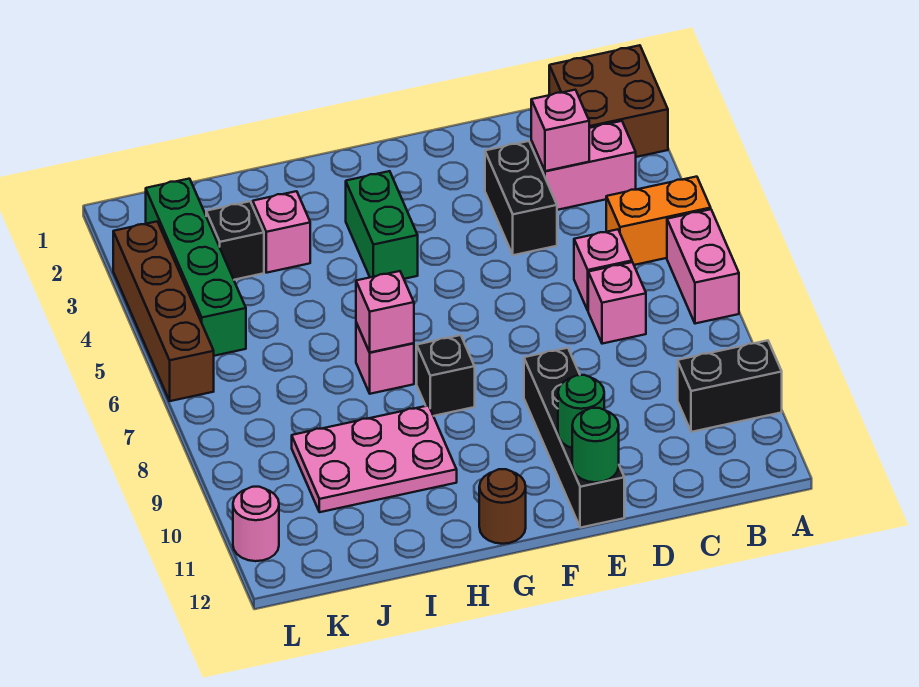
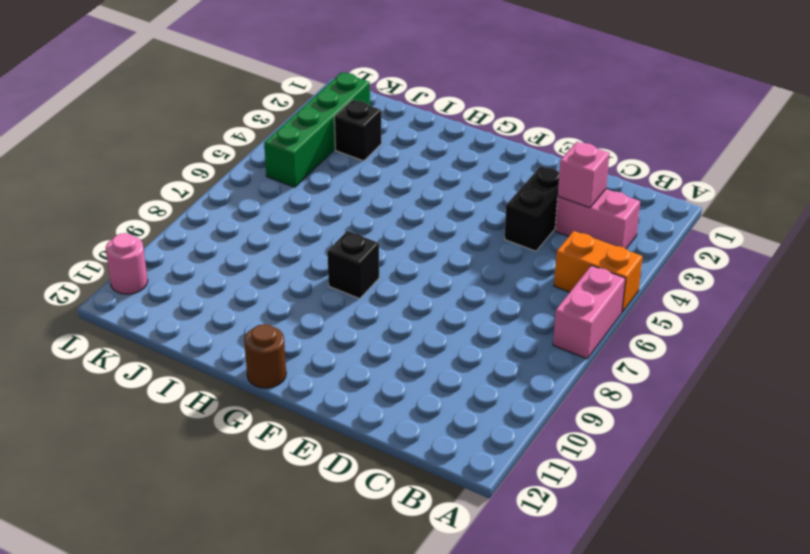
none -> brown 2x2 brick [549,45,668,157]
none -> black 1x2 brick [678,340,782,432]
none -> pink 1x1 brick [574,229,632,310]

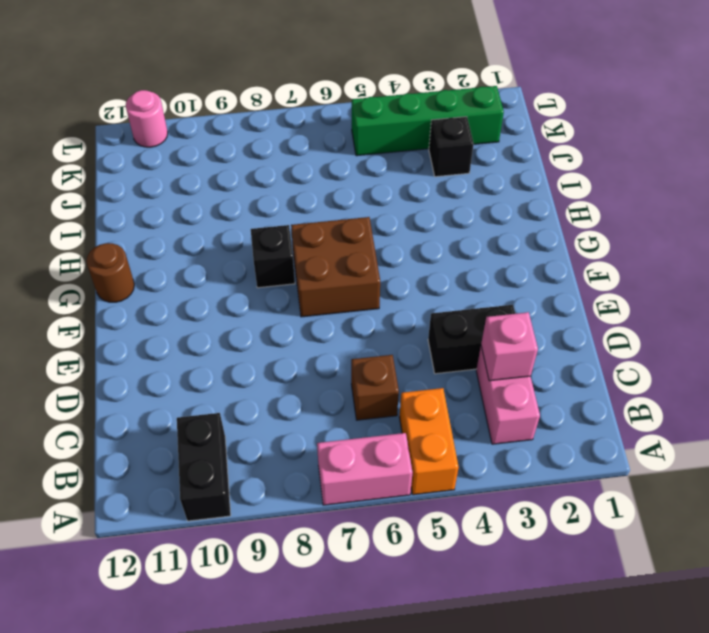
brown 1x1 brick [351,355,399,420] -> pink 1x1 brick [574,229,632,310]
brown 2x2 brick [291,217,380,317] -> brown 2x2 brick moved to [549,45,668,157]
none -> pink 1x1 brick [588,262,646,344]
none -> black 1x4 brick [524,348,624,528]
none -> green 1x2 brick [346,171,418,279]

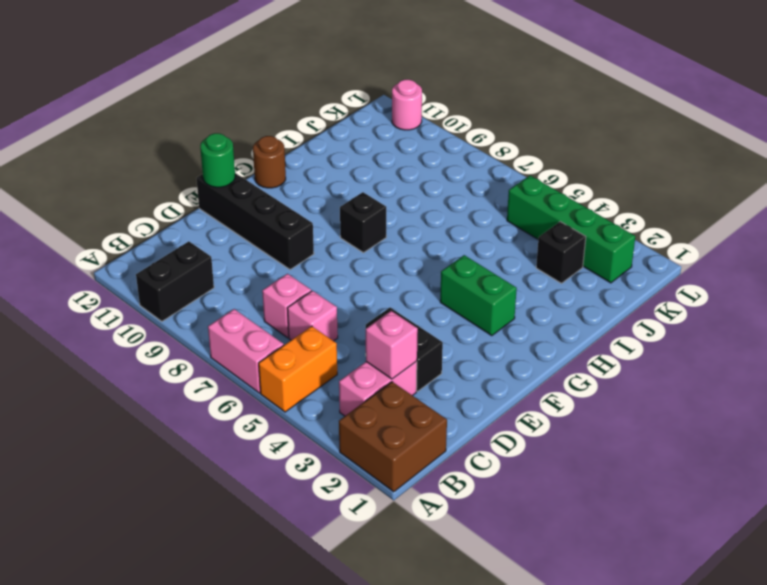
none -> pink 1x1 brick [356,323,414,394]
none -> pink 2x3 plate [292,406,457,512]
none -> pink 1x1 brick [253,191,310,273]

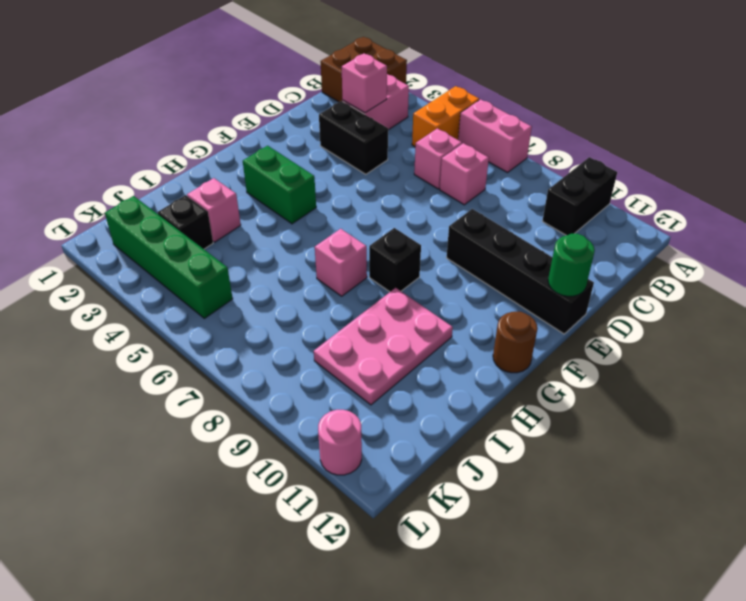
none -> brown 1x4 brick [113,222,214,401]
none -> green 1x1 round brick [558,375,604,448]
none -> pink 1x1 brick [356,271,414,352]

